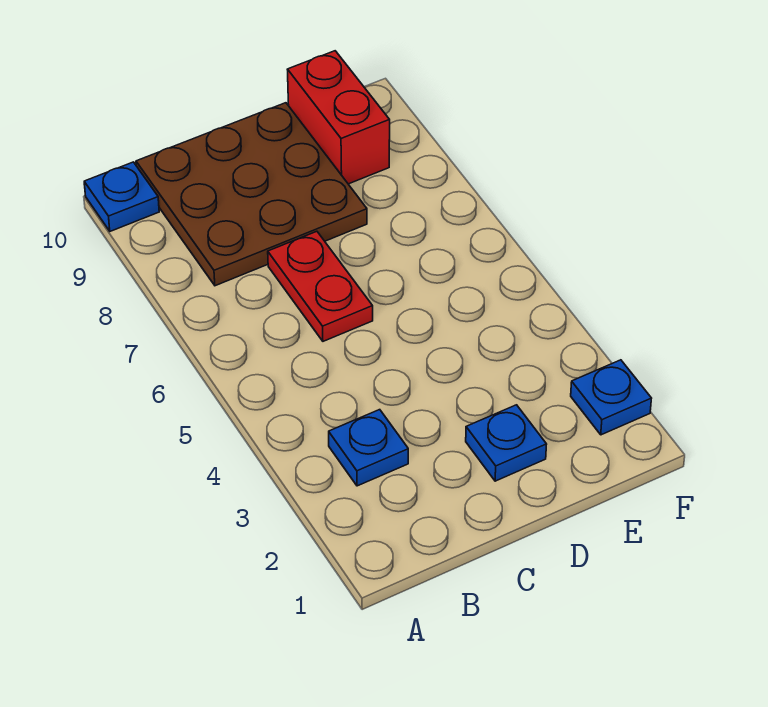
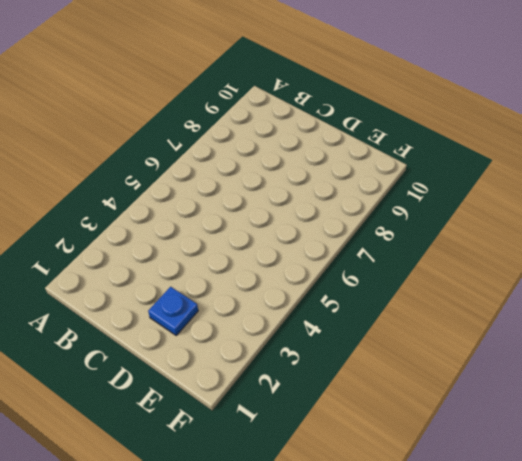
none -> blue 1x1 plate [84,162,159,231]
none -> blue 1x1 plate [329,410,408,486]

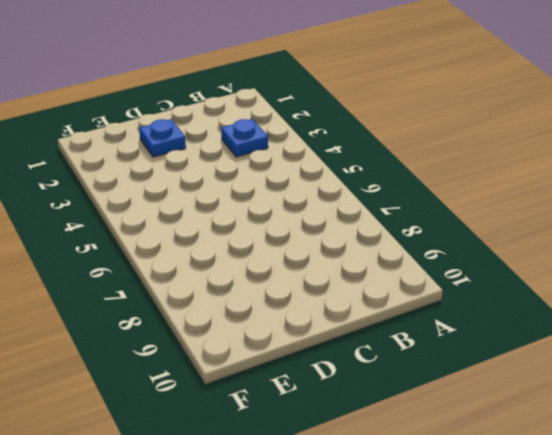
none -> blue 1x1 plate [84,162,159,231]
none -> brown 3x3 plate [136,103,367,286]

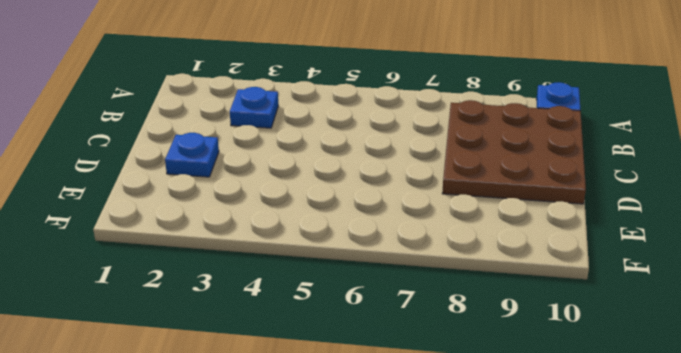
none -> red 1x2 plate [268,231,373,341]
none -> red 1x2 brick [287,51,390,184]

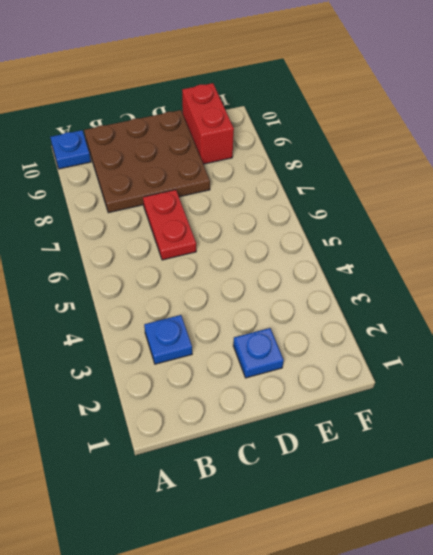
none -> blue 1x1 plate [571,360,652,435]

